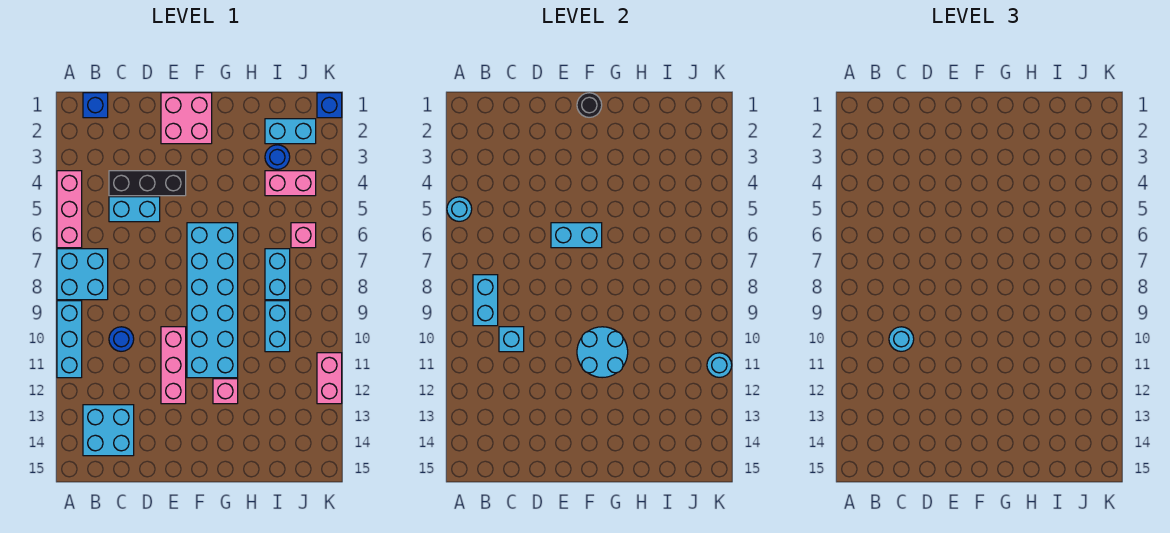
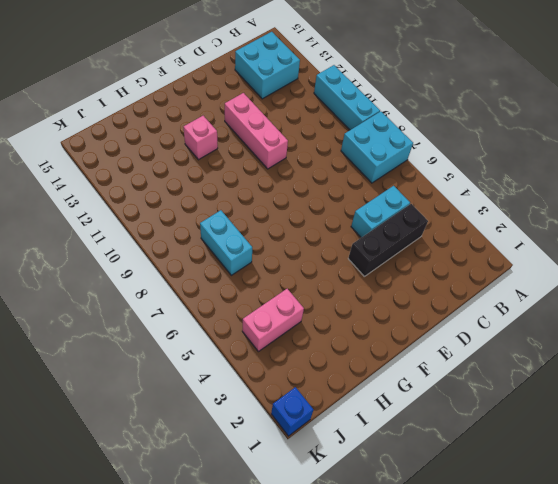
none -> pink 1x3 brick [57,171,82,248]
none -> blue 1x1 brick [83,93,108,118]
none -> blue 1x1 round brick [109,327,134,351]

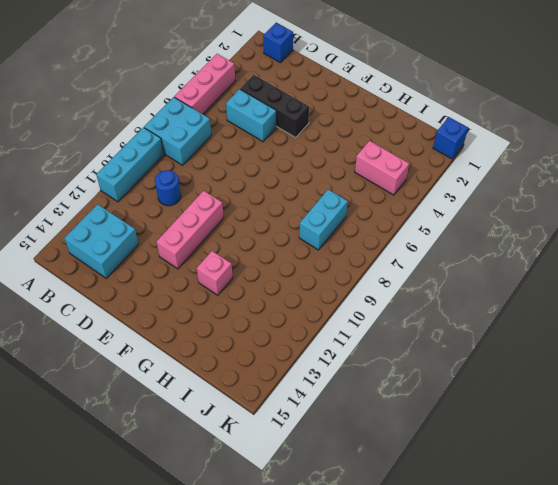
none -> pink 2x2 brick [161,93,212,144]
none -> cyan 2x6 brick [187,223,238,378]
none -> cyan 1x2 brick [265,119,316,144]

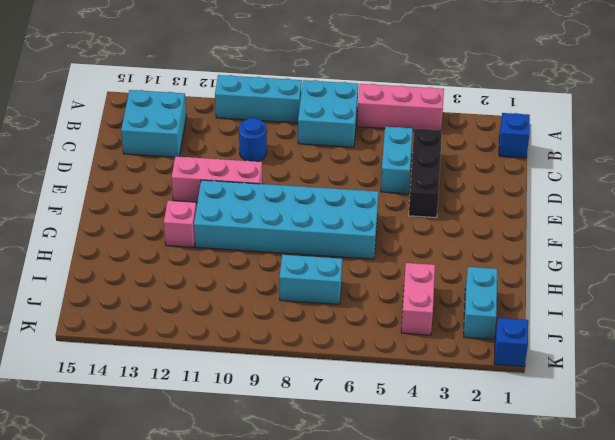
none -> pink 2x2 brick [161,93,212,144]
none -> blue 1x1 round brick [265,145,290,169]
none -> cyan 1x2 brick [265,301,290,352]

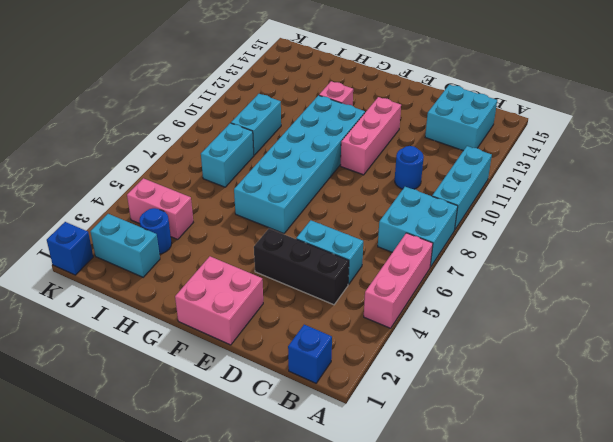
none -> pink 1x1 brick [291,223,316,248]
none -> pink 1x2 brick [317,353,342,404]
none -> cyan 1x1 round brick [447,197,472,221]

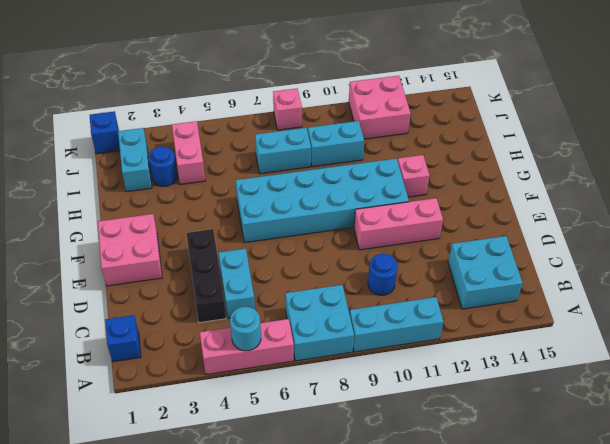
pink 2x2 brick [349,76,411,139] -> pink 1x2 brick [317,353,342,404]
pink 1x1 brick [273,89,302,130] -> pink 1x1 brick moved to [291,223,316,248]
none -> cyan 1x2 brick [473,275,498,326]
none -> cyan 1x1 brick [499,327,524,352]
none -> cyan 1x2 brick [551,223,602,248]

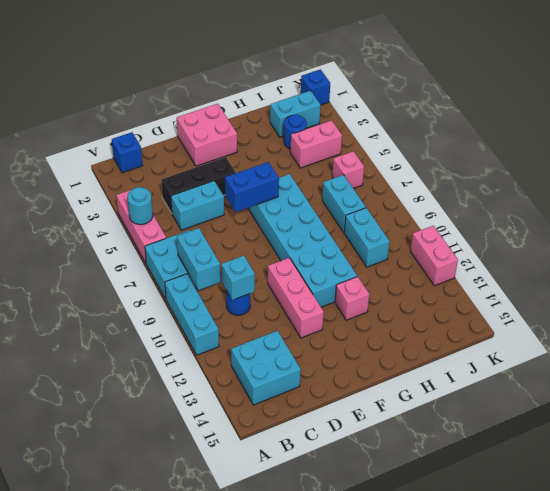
blue 1x2 brick [225,162,279,212] -> cyan 1x2 brick [551,223,602,248]
none -> black 1x1 round brick [577,93,602,117]
none -> cyan 2x2 round brick [577,327,628,378]
none -> cyan 1x1 round brick [707,353,732,377]

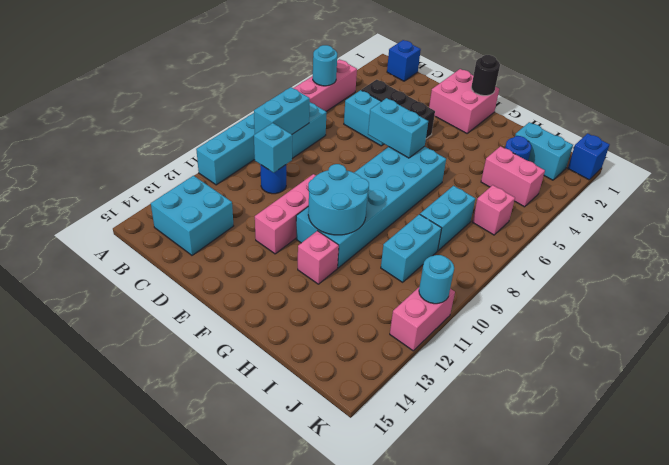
none -> cyan 1x1 round brick [889,327,914,351]

